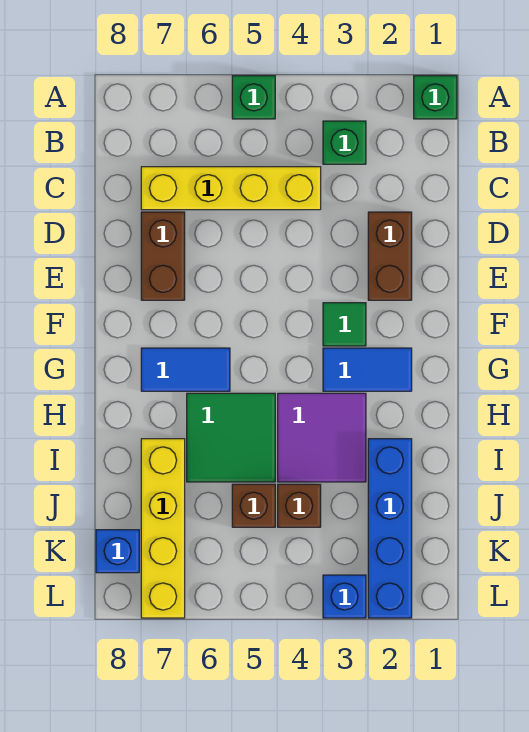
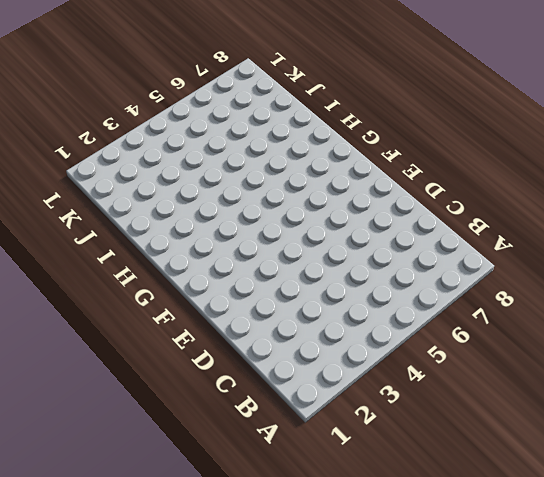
none -> green 1x1 brick [414,76,457,119]
none -> green 1x1 brick [232,76,275,119]
none -> green 1x1 brick [323,121,366,164]

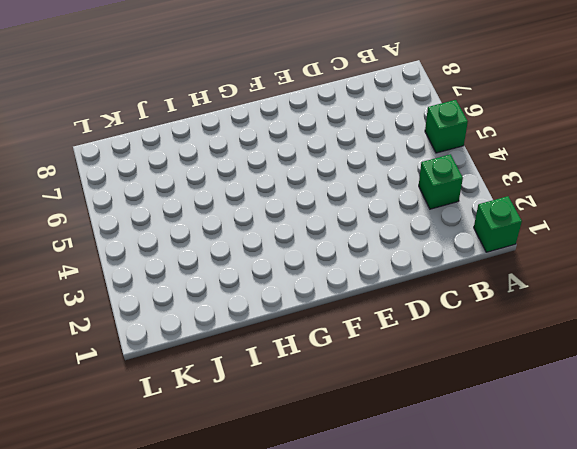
none -> yellow 1x4 brick [141,167,321,210]
none -> brown 1x2 brick [368,212,412,300]
none -> brown 1x2 brick [141,212,185,300]

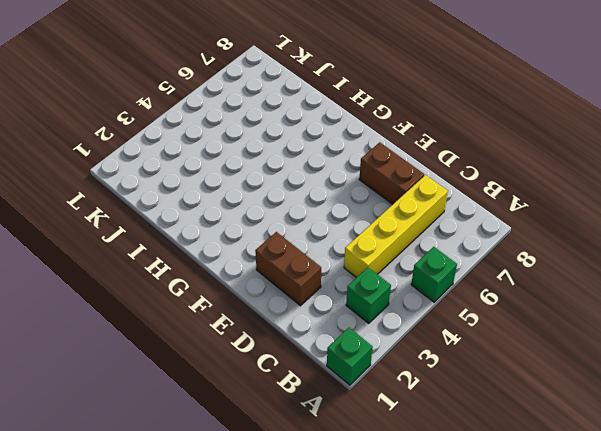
none -> green 1x1 tile [323,303,366,346]
none -> blue 1x2 tile [323,348,412,391]
none -> blue 1x2 tile [141,348,230,391]

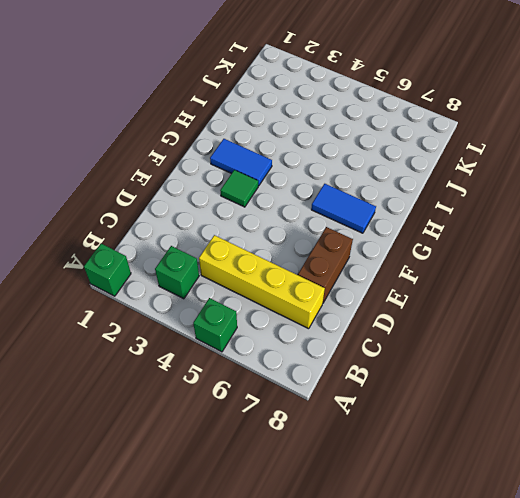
none -> brown 1x2 brick [368,212,412,300]
none -> purple 2x2 tile [278,393,366,482]
none -> green 2x2 tile [187,393,275,482]

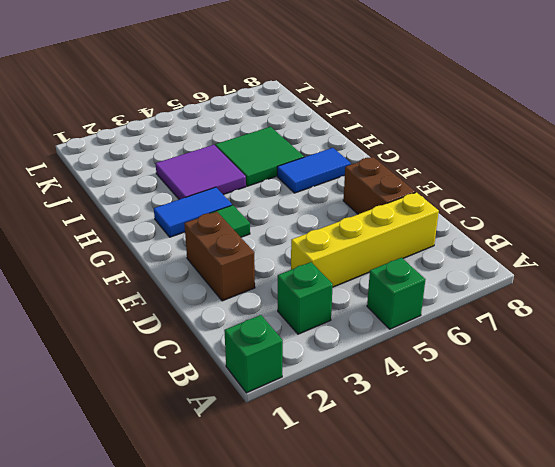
none -> blue 1x4 brick [368,439,412,618]
none -> yellow 1x4 brick [141,439,185,618]
none -> brown 1x1 brick [278,484,321,527]

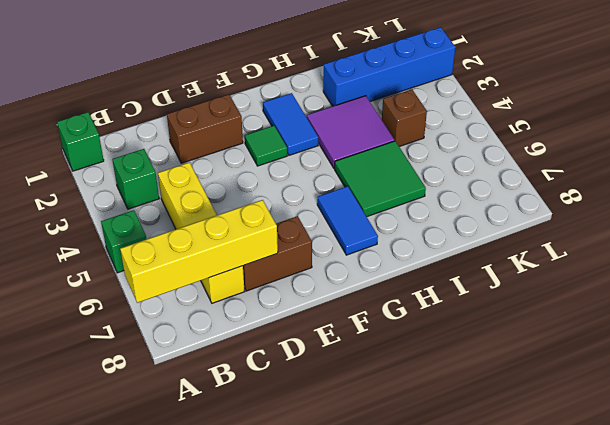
yellow 1x4 brick [120,200,278,303] -> yellow 1x4 brick moved to [141,439,185,618]
none -> brown 1x1 brick [232,484,275,527]
none -> blue 1x1 brick [96,530,139,573]
none -> blue 1x1 brick [323,575,366,618]

